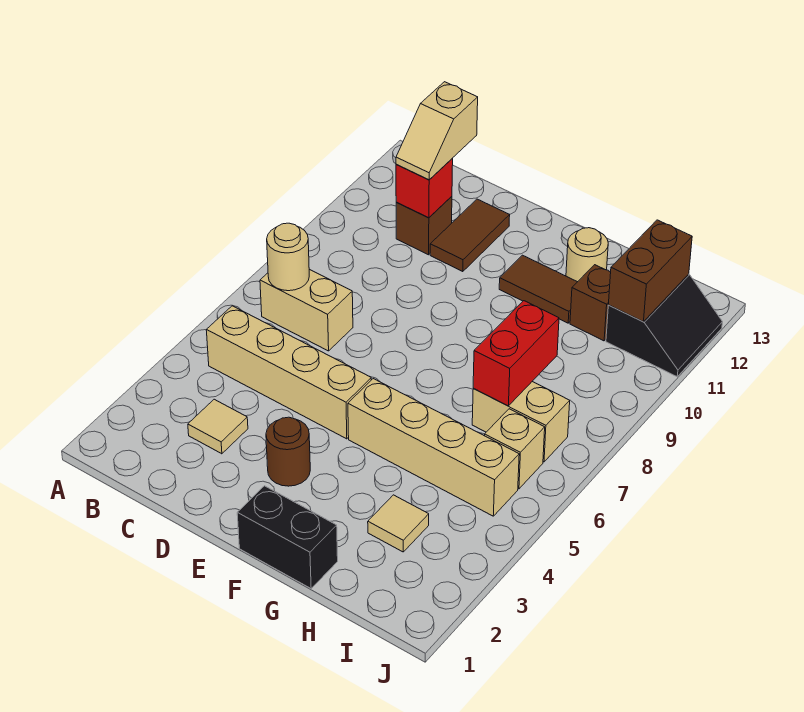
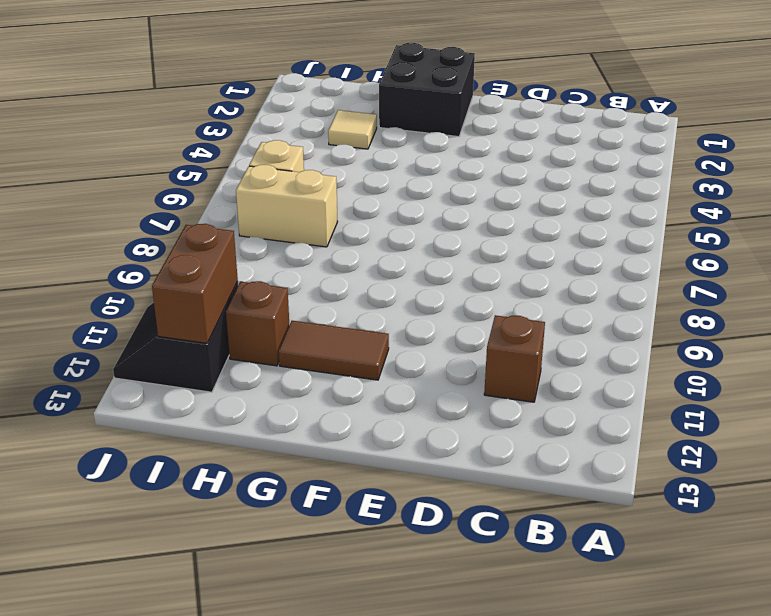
black 2x2 brick [379,43,475,137] -> black 1x2 brick [237,486,338,588]
none -> tan 1x4 brick [206,306,371,439]
none -> tan 1x2 brick [260,269,353,351]
none -> tan 1x1 tile [188,399,248,454]

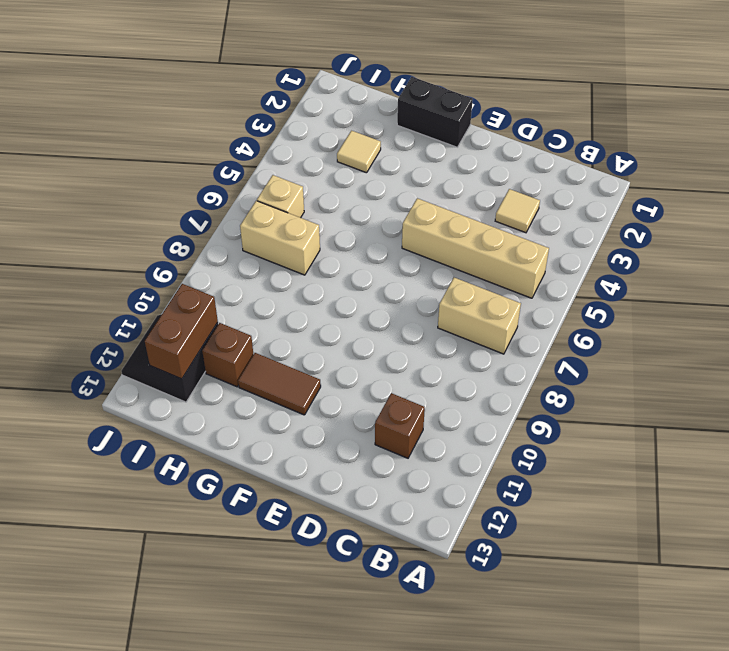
none -> brown 1x2 tile [430,199,510,272]
none -> brown 1x1 round brick [266,417,310,486]
none -> tan 1x4 brick [348,379,519,516]

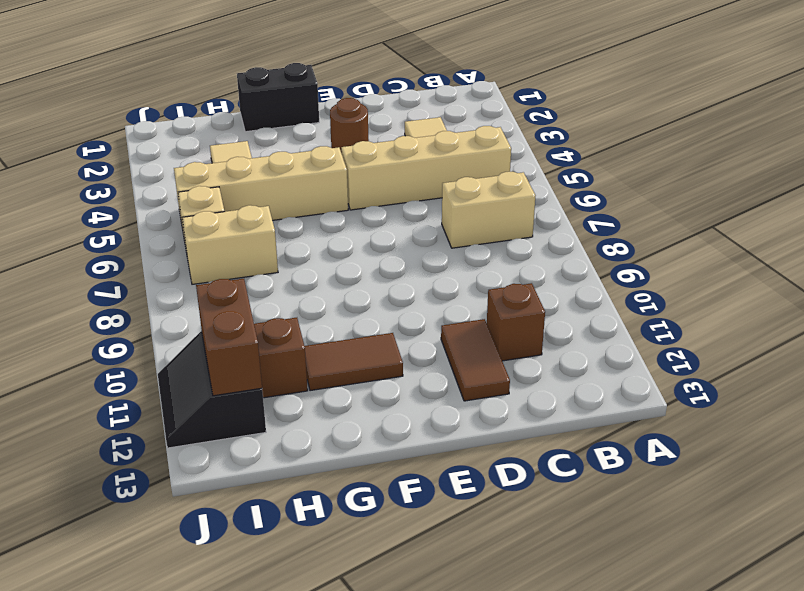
none -> tan 1x1 round brick [566,228,608,282]
none -> tan 1x1 round brick [267,223,309,291]
none -> red 1x1 brick [396,159,453,218]

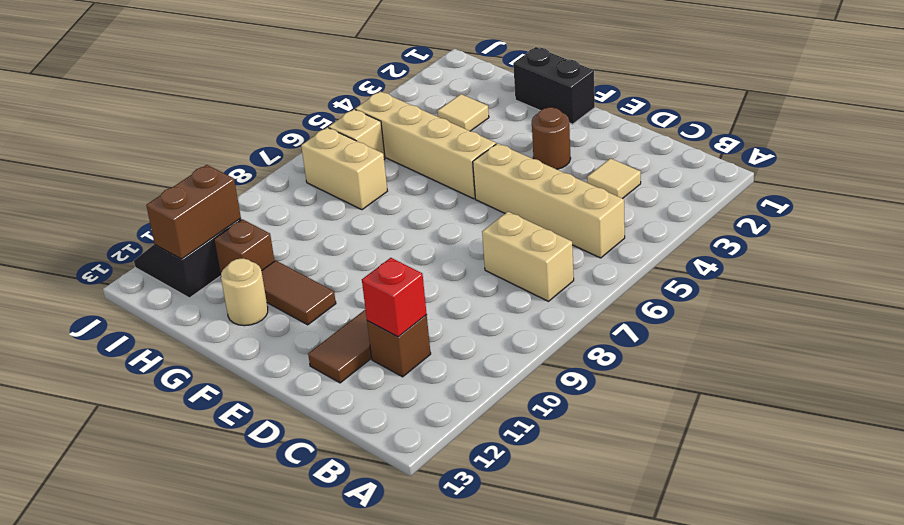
none -> tan 1x1 round brick [267,223,309,291]
none -> red 1x2 brick [473,301,559,406]
none -> tan 1x2 slope [396,82,478,180]

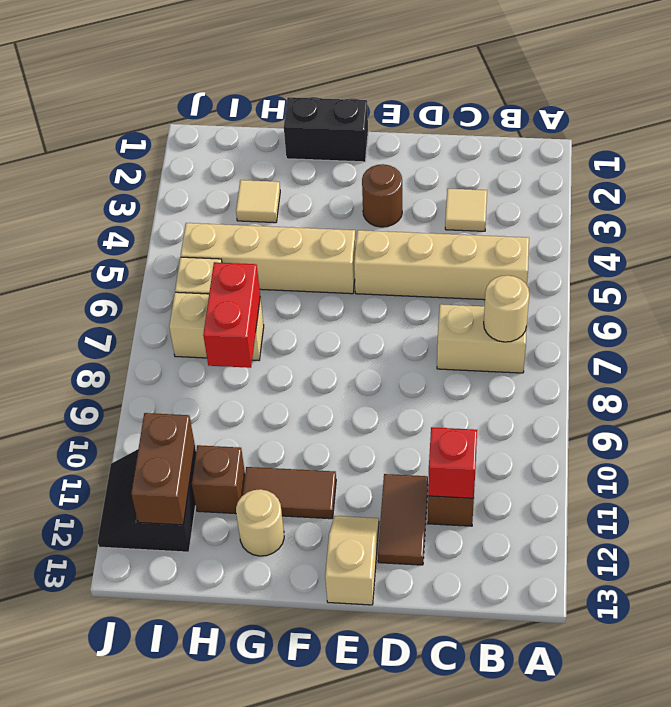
tan 1x2 slope [325,516,379,605] -> tan 1x2 slope moved to [396,82,478,180]

